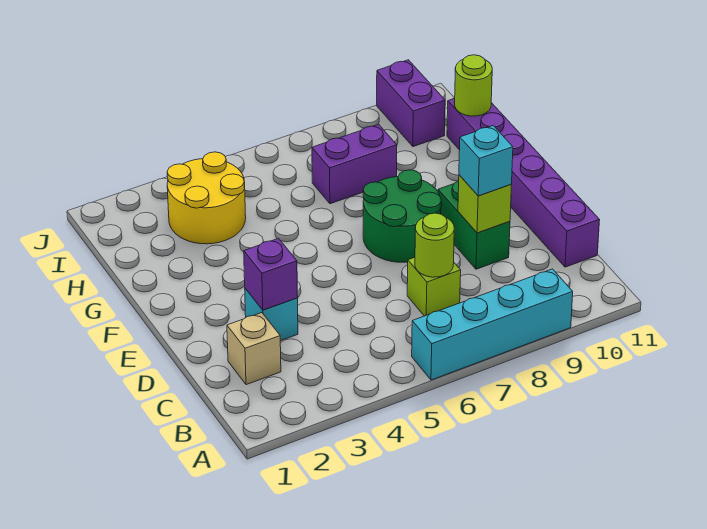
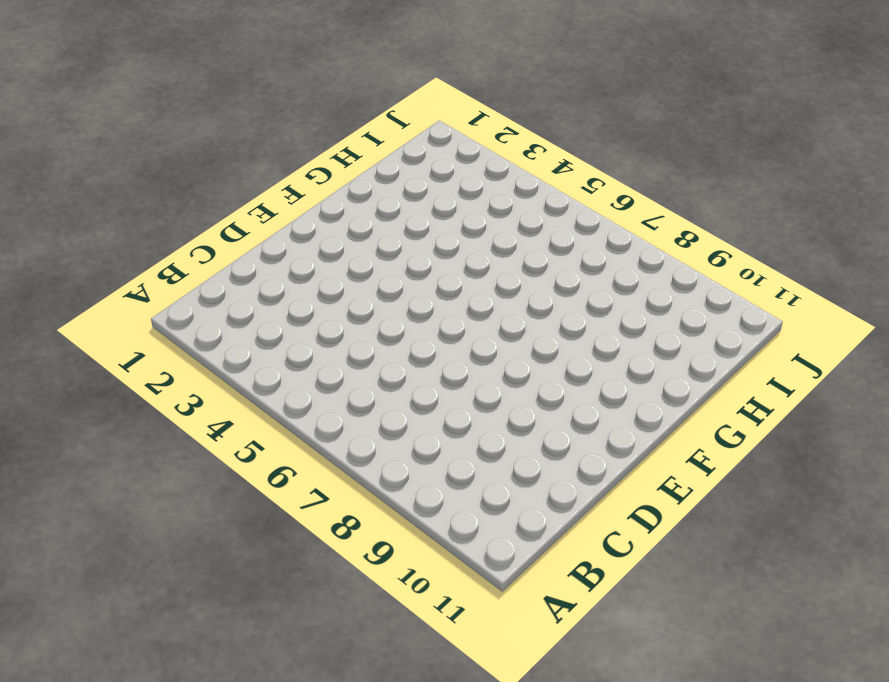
none -> cyan 1x4 brick [412,269,573,380]
none -> tan 1x1 brick [227,313,281,385]
none -> lime 1x1 brick [407,257,461,316]

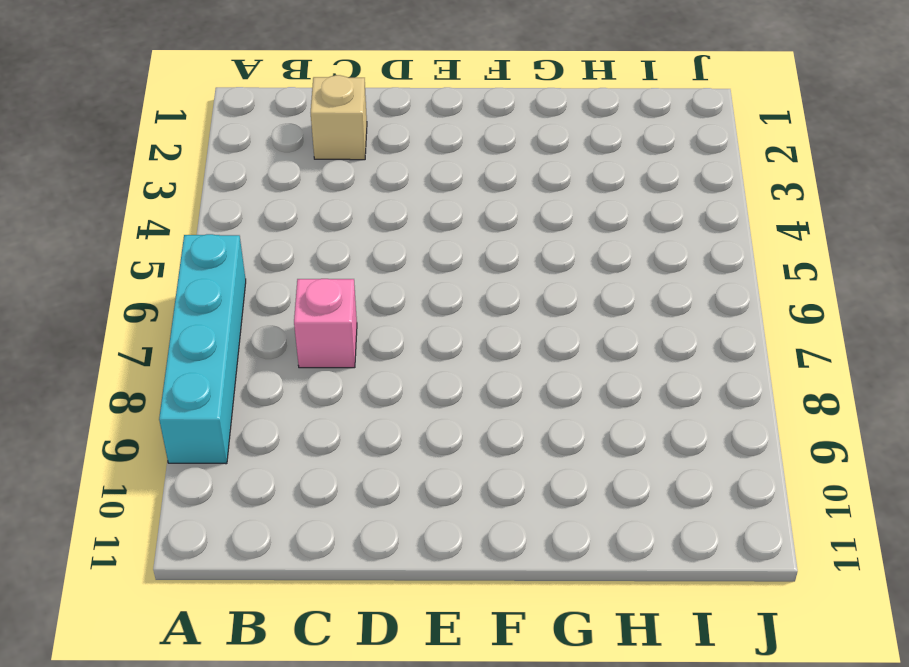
pink 1x1 brick [294,279,357,368] -> lime 1x1 brick [407,257,461,316]
none -> purple 1x6 brick [447,98,600,267]
none -> cyan 1x1 brick [245,288,298,341]
none -> green 1x2 brick [438,181,510,269]

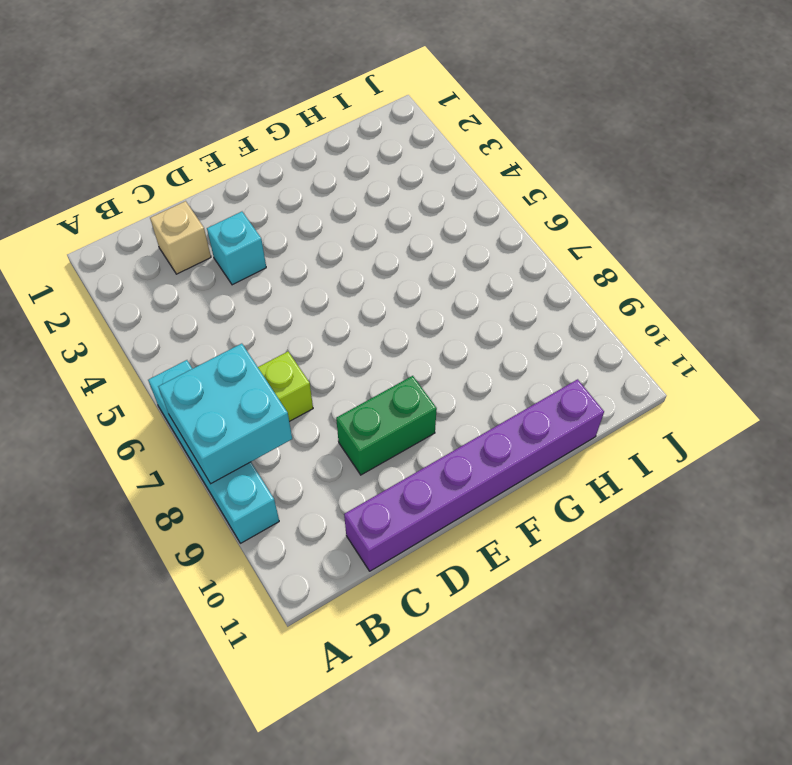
cyan 2x2 brick [158,344,292,484] -> none
none -> green 2x2 round brick [363,170,441,262]
none -> yellow 2x2 round brick [167,152,246,244]
none -> purple 1x2 brick [312,124,397,204]

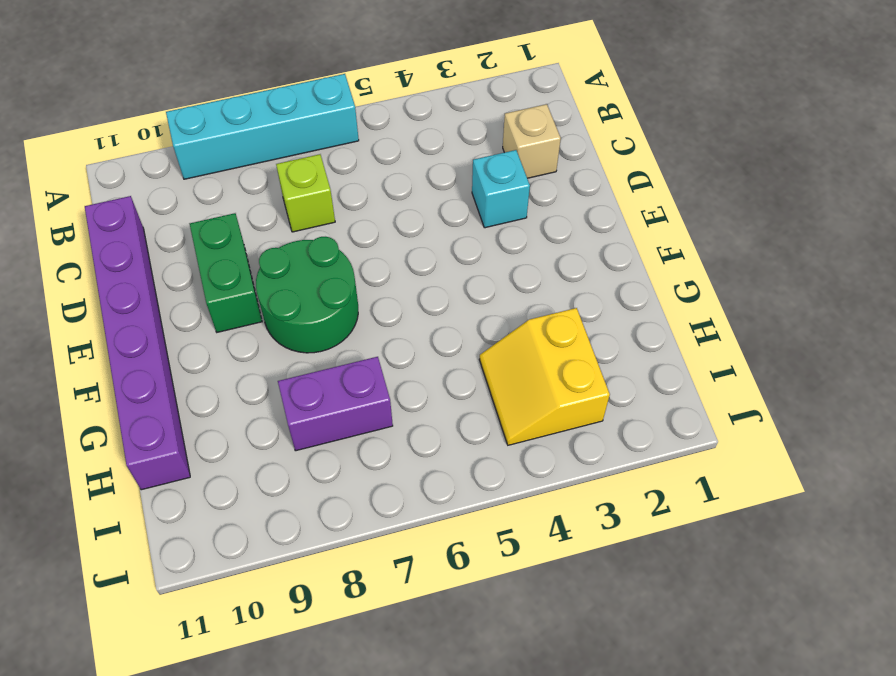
yellow 2x2 slope [479,308,610,445] -> yellow 2x2 round brick [167,152,246,244]
none -> purple 1x2 brick [377,60,445,147]
none -> lime 1x1 round brick [415,213,454,277]
none -> purple 1x1 brick [244,238,298,310]

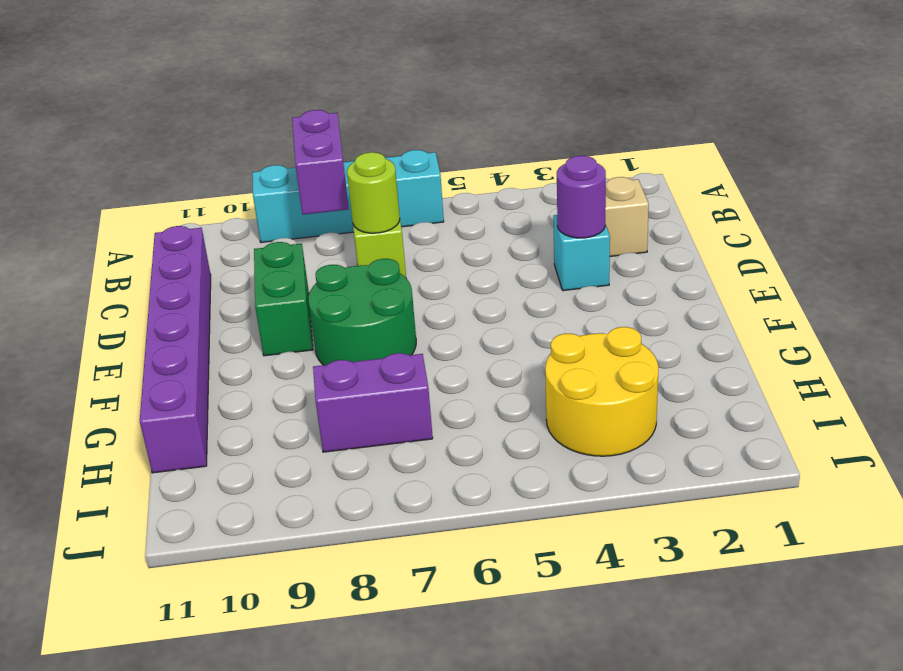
purple 1x2 brick [292,110,349,215] -> purple 1x2 brick moved to [377,60,445,147]
purple 1x1 round brick [557,156,606,238] -> purple 1x1 brick [244,238,298,310]
none -> lime 1x1 brick [458,175,511,233]
none -> lime 1x1 round brick [455,55,492,116]
none -> cyan 1x1 brick [459,126,513,196]

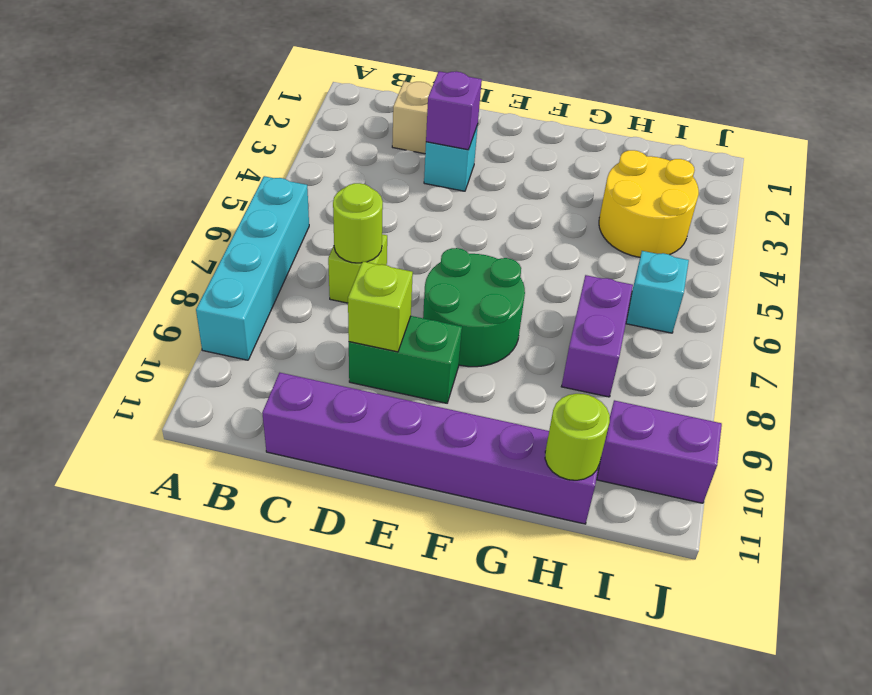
cyan 1x1 brick [626,251,689,333] -> cyan 1x1 brick moved to [459,126,513,196]

